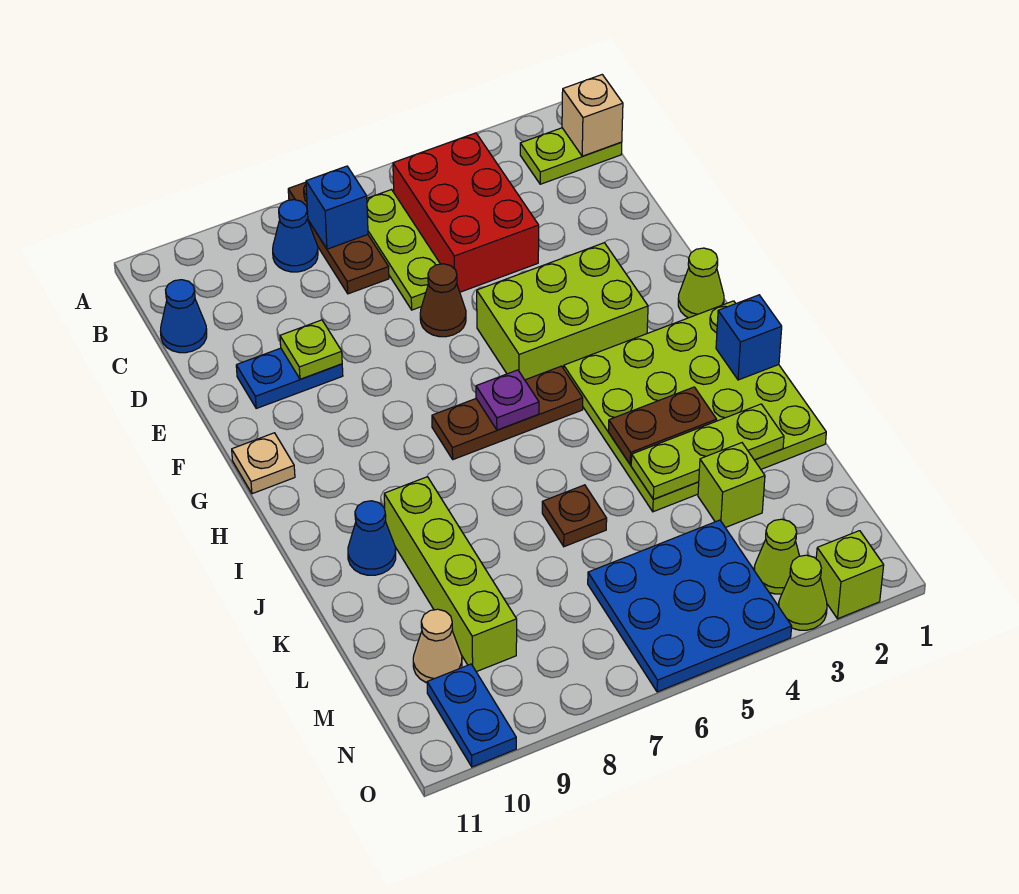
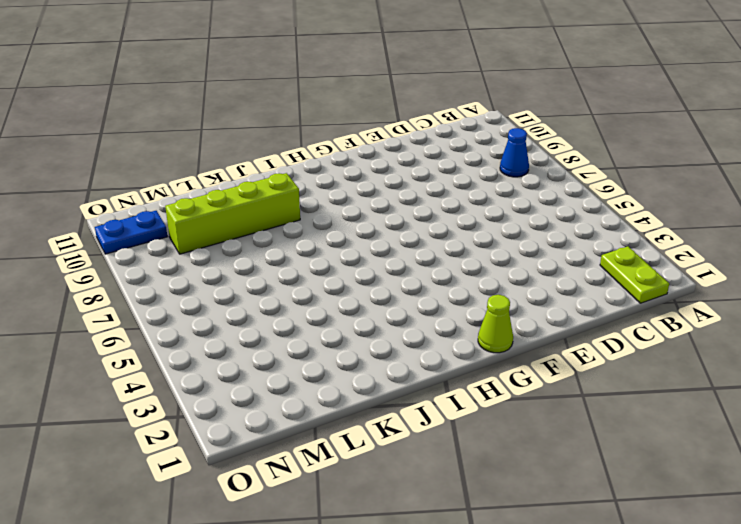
none -> brown 1x3 plate [288,182,389,294]
none -> red 2x3 brick [393,133,539,292]
none -> lime 1x3 plate [367,190,440,310]
none -> blue 1x1 cone [160,280,207,353]

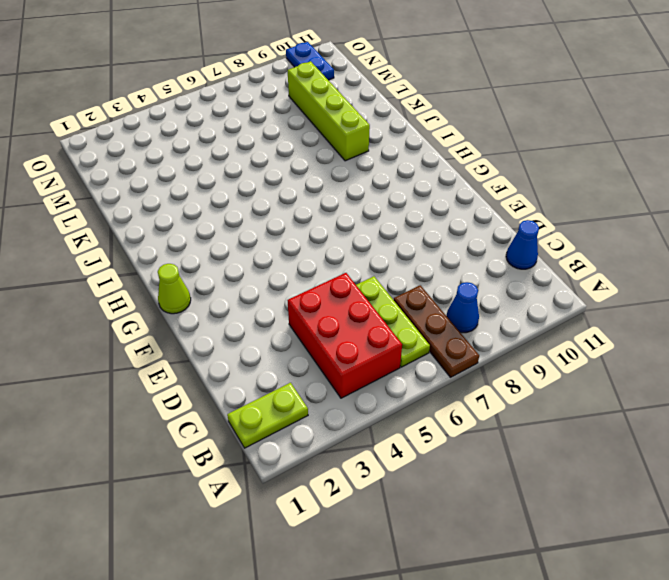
none -> brown 1x1 cone [420,264,466,337]
none -> blue 1x2 plate [236,348,343,408]
none -> lime 2x3 brick [477,243,648,380]
none -> tan 1x1 plate [232,433,295,494]

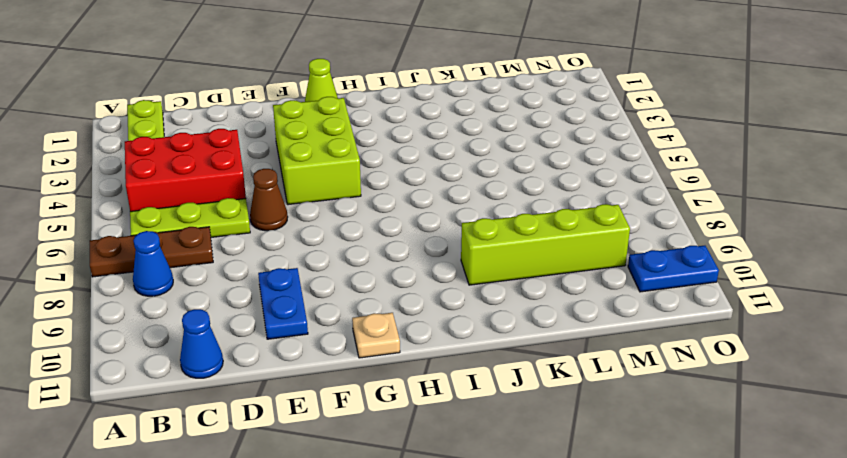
none -> lime 4x4 plate [564,301,826,512]
none -> brown 1x3 plate [432,366,583,459]
none -> blue 1x1 cone [348,501,396,575]
none -> brown 1x1 plate [542,485,607,547]

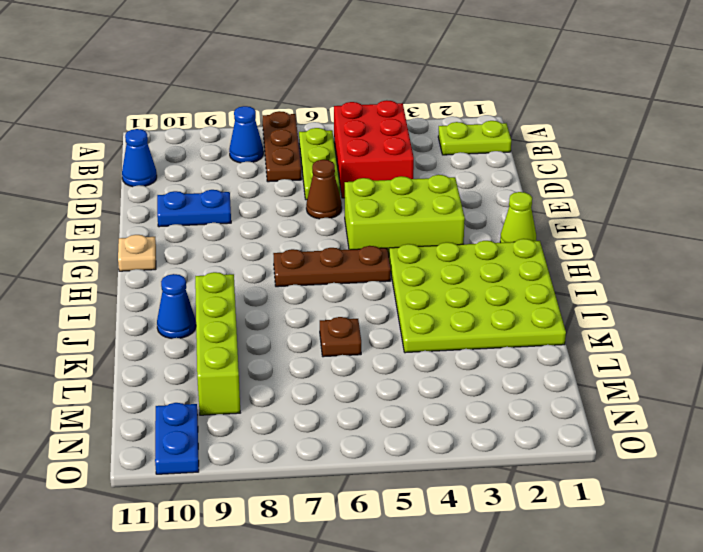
none -> lime 1x1 brick [698,443,765,528]
none -> blue 3x3 plate [588,520,792,692]
none -> tan 1x1 cone [413,609,462,683]
none -> lime 1x1 cone [754,519,799,594]

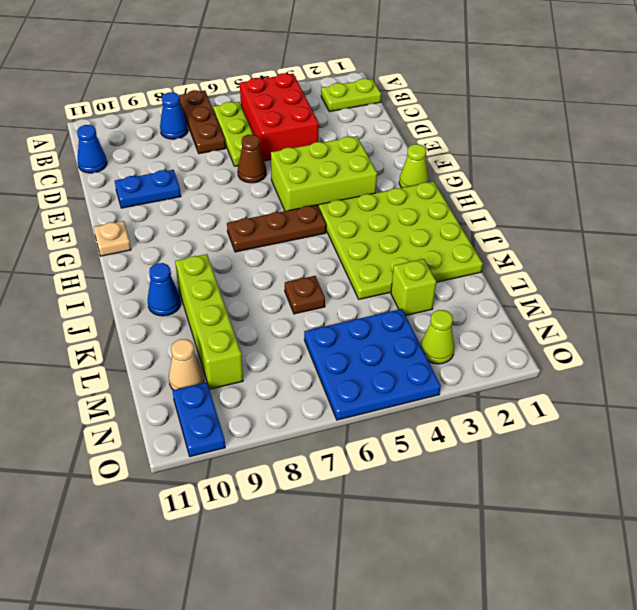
none -> lime 1x1 brick [816,531,884,619]
none -> lime 1x1 cone [779,555,827,630]
none -> tan 1x1 brick [562,75,623,156]
none -> blue 1x1 brick [306,166,368,249]

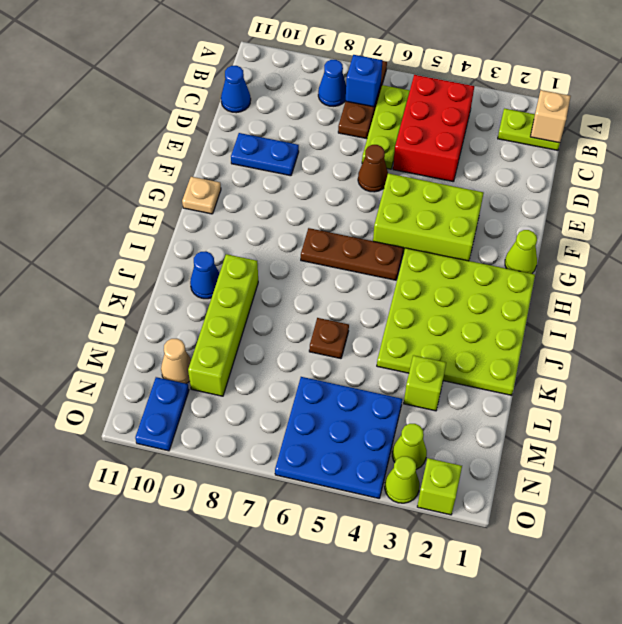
none -> lime 1x1 plate [280,320,342,379]
none -> purple 1x1 plate [476,370,539,430]
none -> blue 1x1 brick [716,295,782,380]
none -> brown 1x2 plate [609,387,717,464]

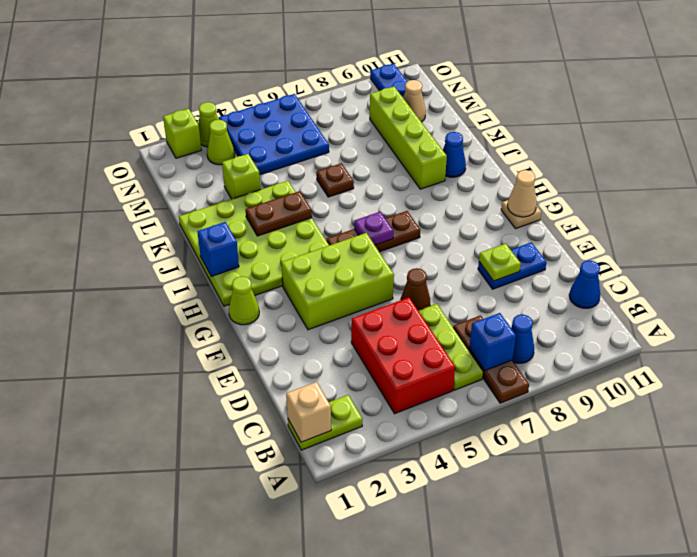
tan 1x1 cone [508,170,537,217] -> none
none -> lime 1x3 plate [631,404,784,499]

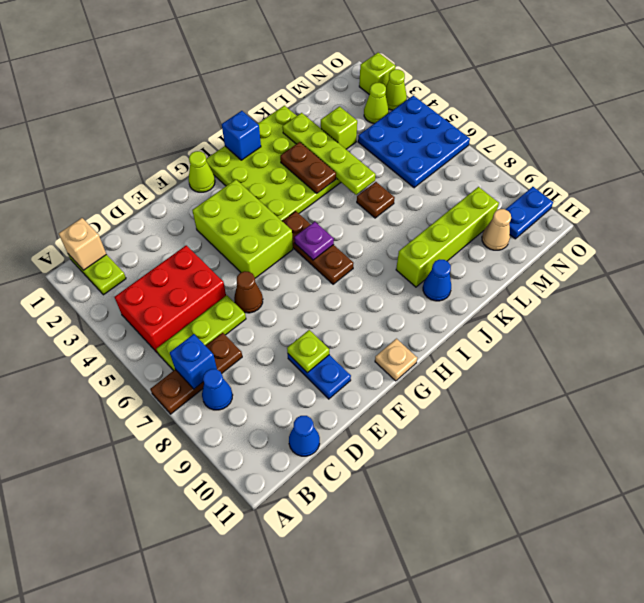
lime 1x4 plate [283,113,376,195] -> lime 1x3 plate [631,404,784,499]

